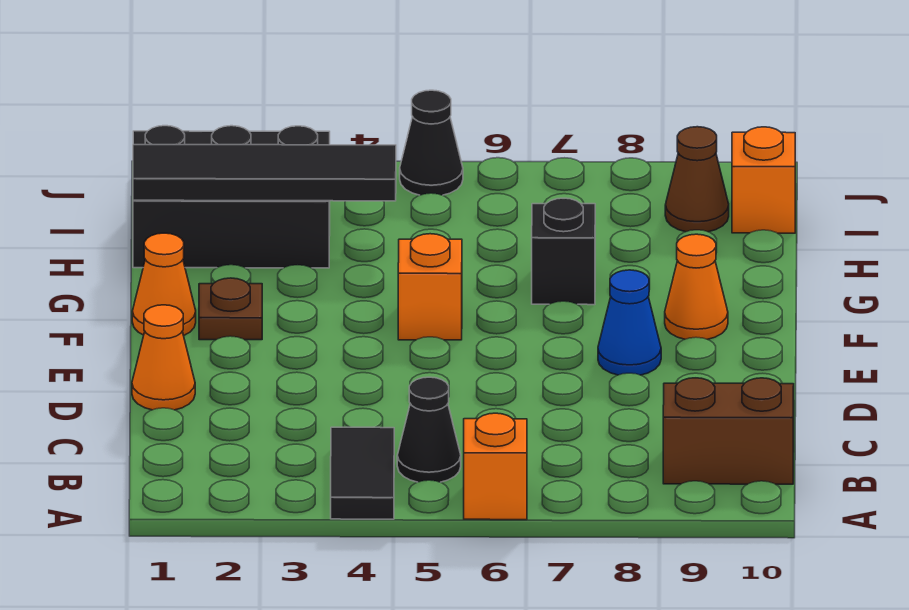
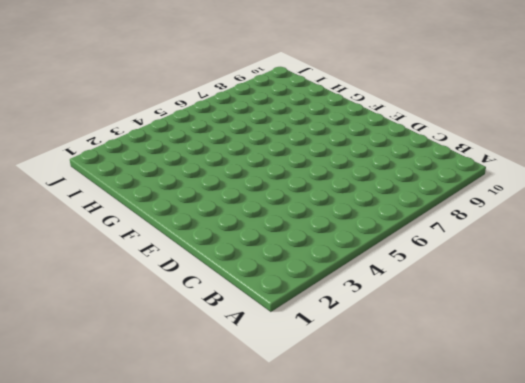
none -> black 1x2 tile [331,427,394,519]
none -> orange 1x1 brick [464,413,527,520]
none -> black 1x1 cone [397,377,461,482]

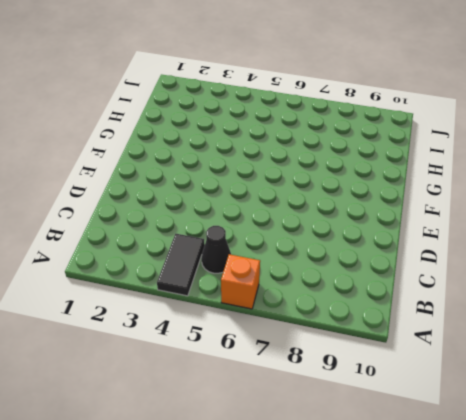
none -> brown 1x2 brick [663,378,794,484]
none -> orange 1x1 cone [132,305,195,410]
none -> blue 1x1 cone [598,270,661,375]

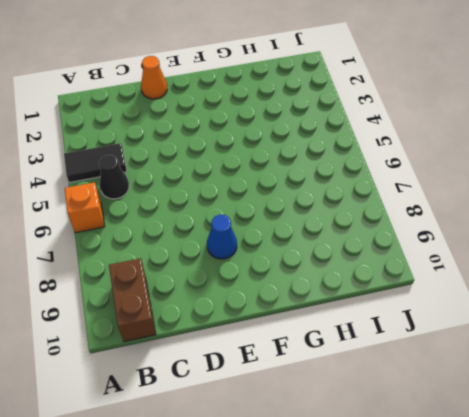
none -> orange 1x1 cone [132,233,196,336]
none -> brown 1x1 plate [199,278,262,340]
none -> orange 1x1 brick [398,234,462,340]

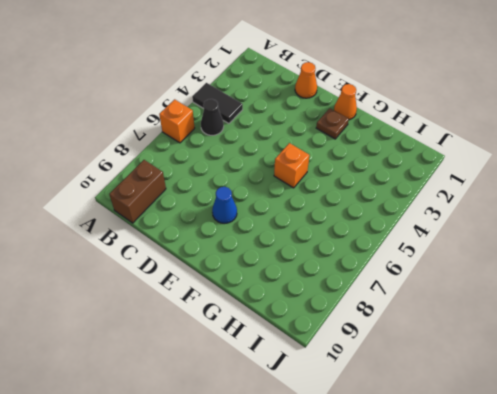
none -> orange 1x1 cone [665,234,728,339]
none -> black 1x1 brick [532,198,595,305]
none -> black 2x3 brick [133,126,330,268]

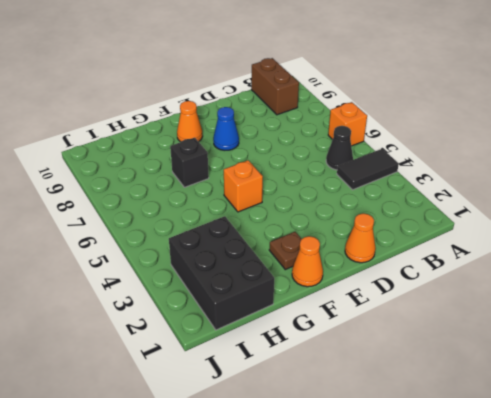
none -> brown 1x1 cone [665,127,729,232]
none -> orange 1x1 brick [732,127,795,233]
none -> black 1x1 cone [400,90,463,195]

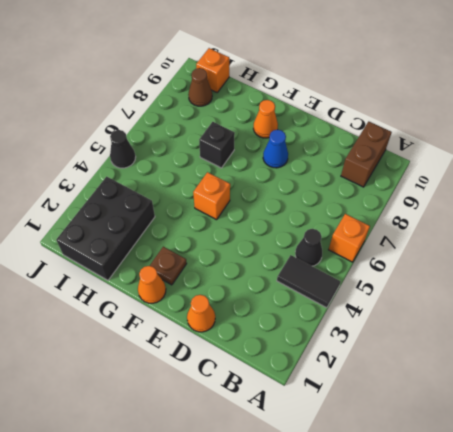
none -> black 1x4 tile [133,145,396,201]

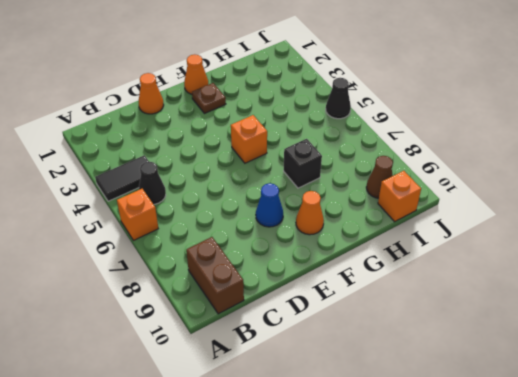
none -> black 2x3 brick [133,126,330,268]
none -> black 1x4 tile [133,145,396,201]

